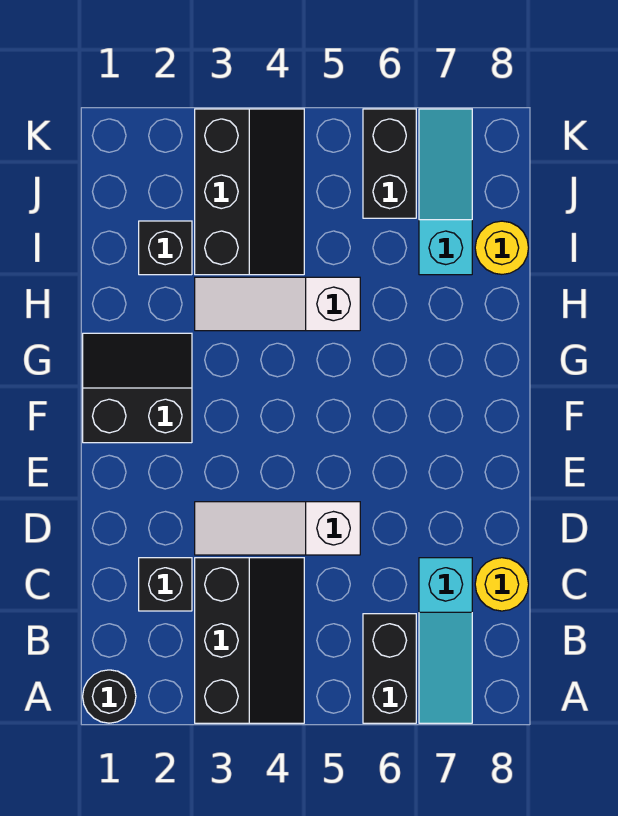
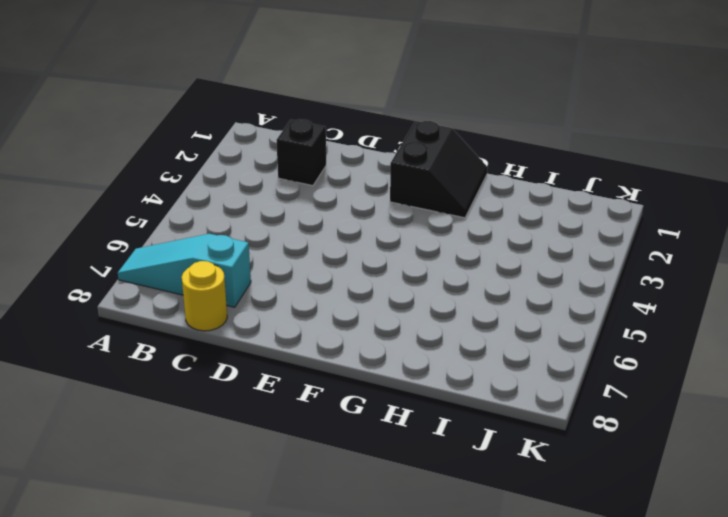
none -> black 1x1 round brick [83,670,136,723]
none -> black 2x3 slope [195,558,304,723]
none -> black 1x2 brick [363,614,416,723]

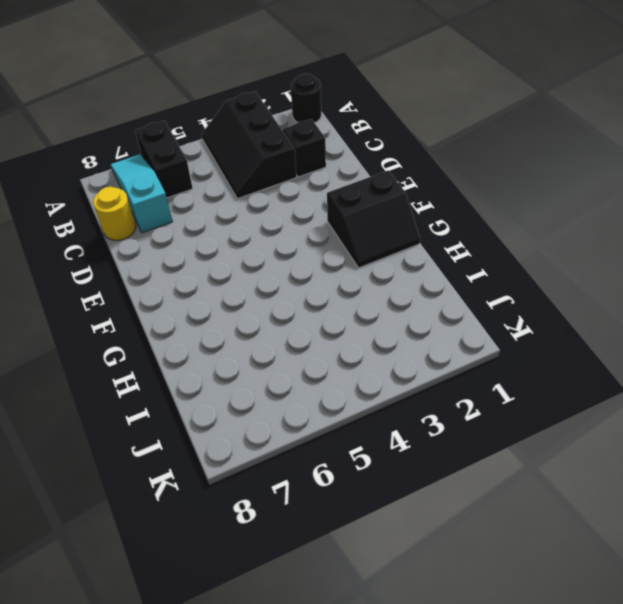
none -> white 1x3 slope [195,502,360,555]
none -> white 1x3 slope [195,277,360,331]
none -> black 1x1 brick [139,221,192,275]

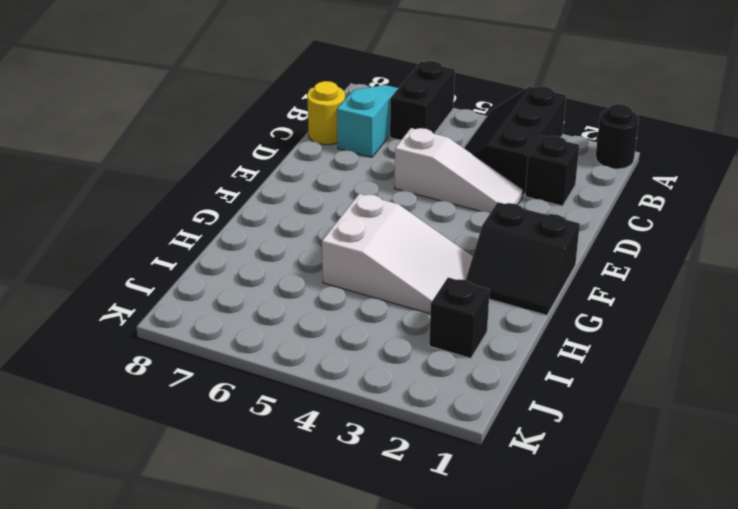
white 2x3 slope [322,194,473,314] -> white 1x3 slope [195,277,360,331]
none -> black 2x3 slope [195,109,304,275]
none -> cyan 1x3 slope [419,109,472,275]
none -> yellow 1x1 round brick [475,221,529,274]

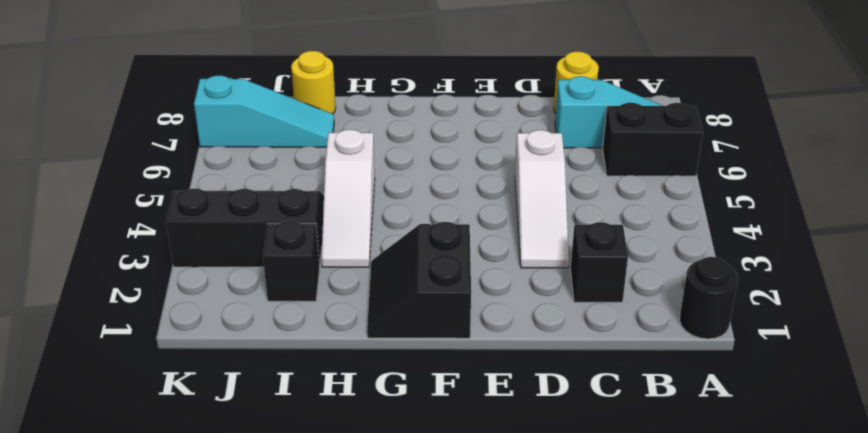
cyan 1x3 slope [194,76,334,147] -> cyan 1x3 slope turned to [419,109,472,275]
none -> black 2x3 slope [195,558,304,723]
none -> black 1x2 brick [363,109,416,218]

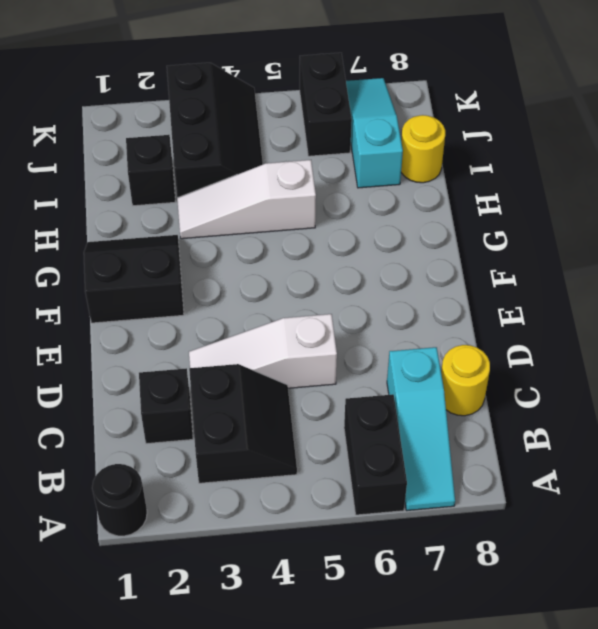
black 2x2 slope [189,364,297,483] -> black 2x3 slope [195,558,304,723]

